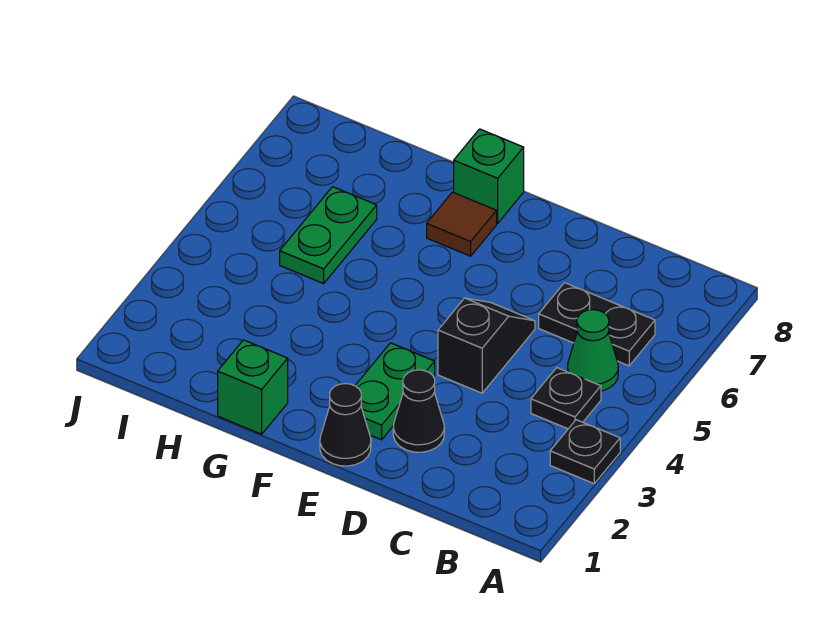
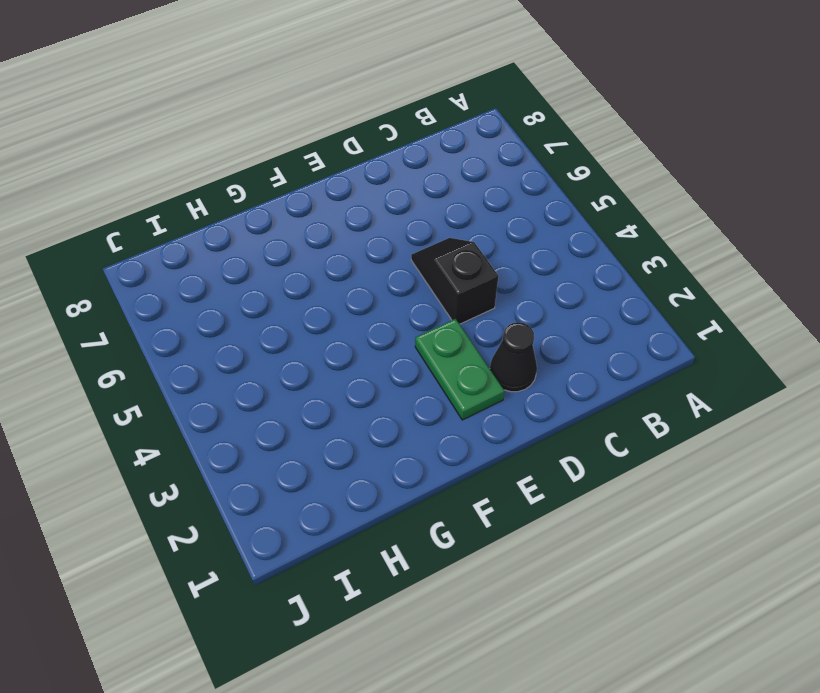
none -> black 1x1 plate [550,420,620,483]
none -> black 1x1 plate [531,368,601,429]
none -> green 1x1 cone [568,310,618,391]

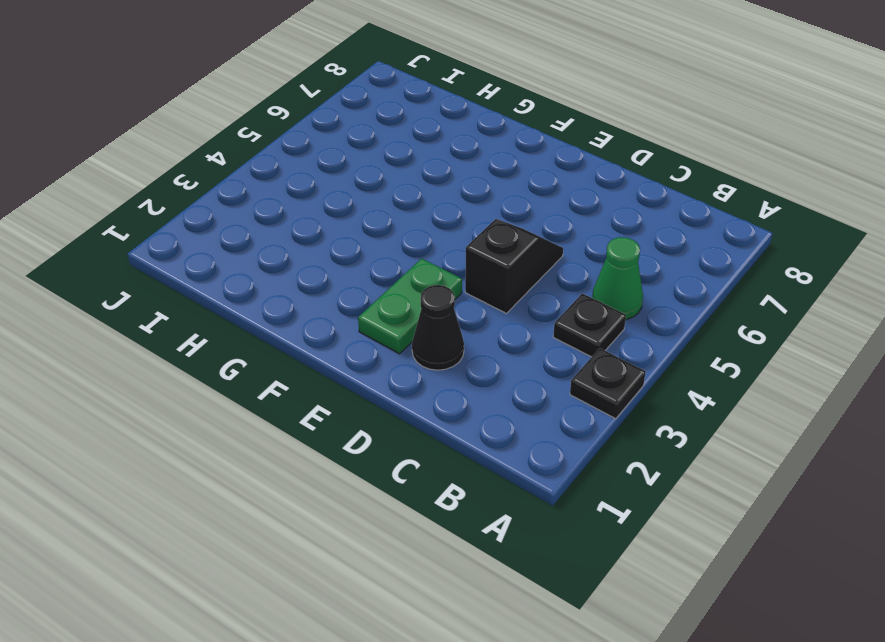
none -> black 1x2 plate [539,283,655,366]
none -> black 1x1 cone [320,384,371,466]
none -> brown 1x1 tile [427,192,497,256]

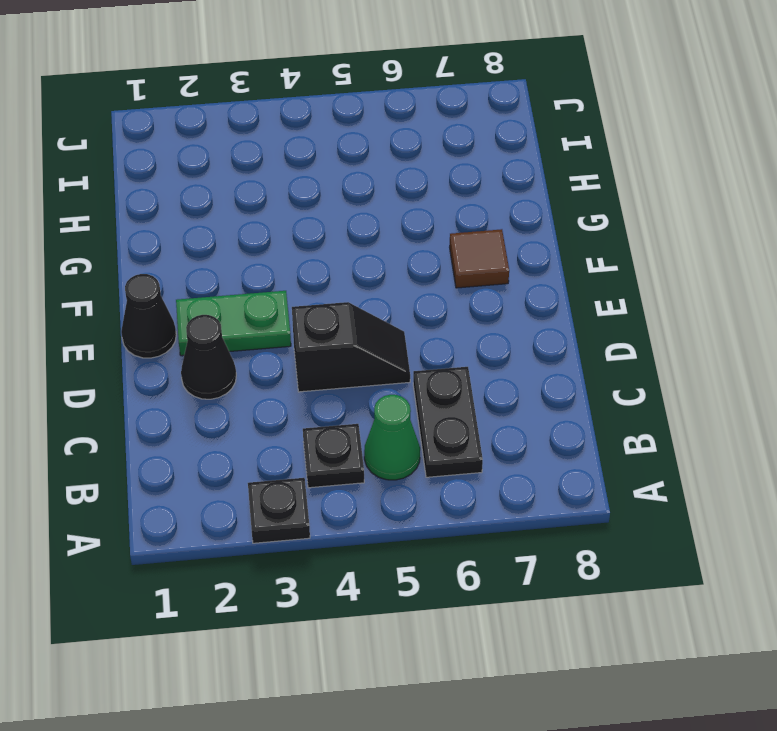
none -> green 1x1 brick [454,129,524,223]
none -> green 1x1 brick [218,340,288,434]
none -> green 1x2 plate [280,187,377,283]

